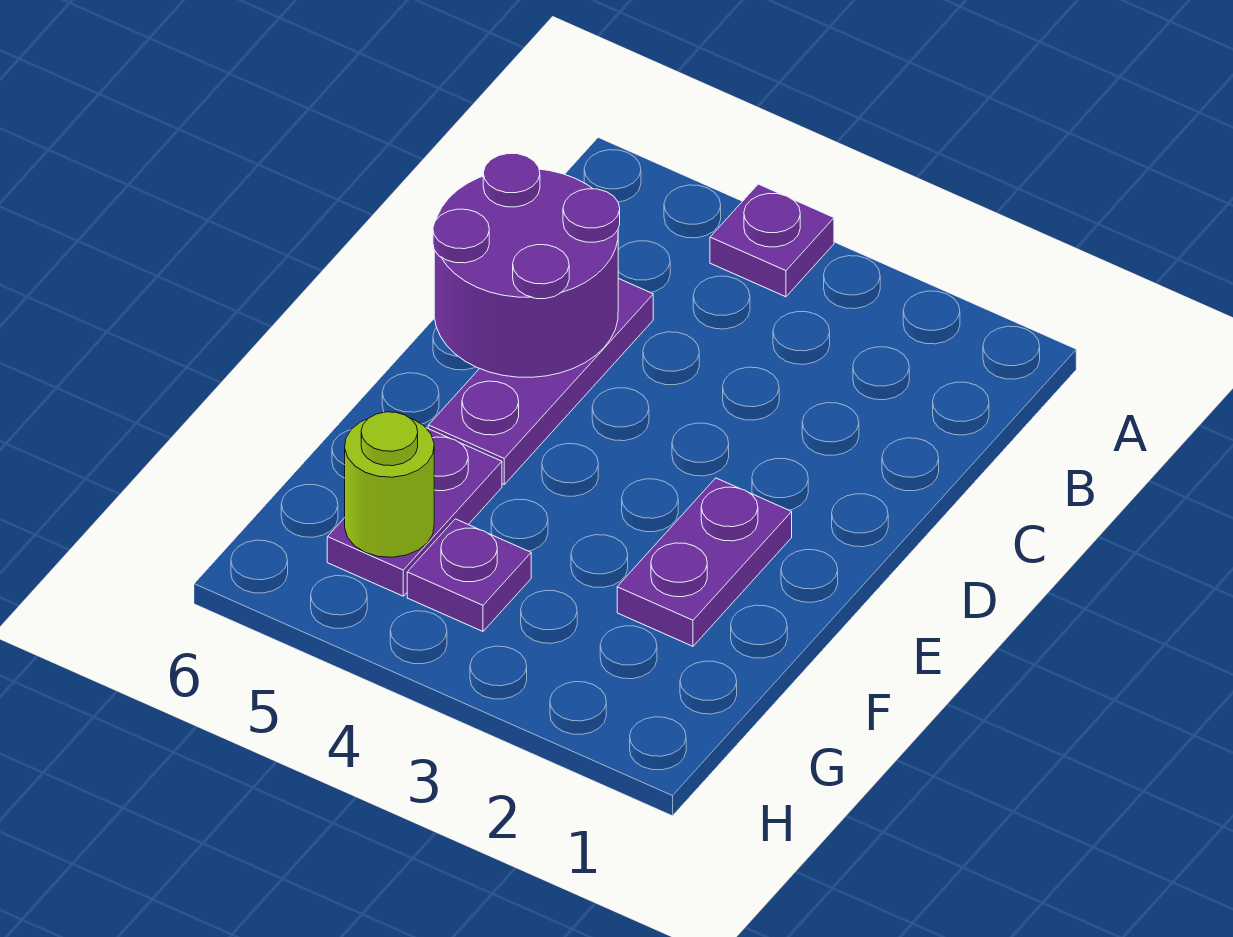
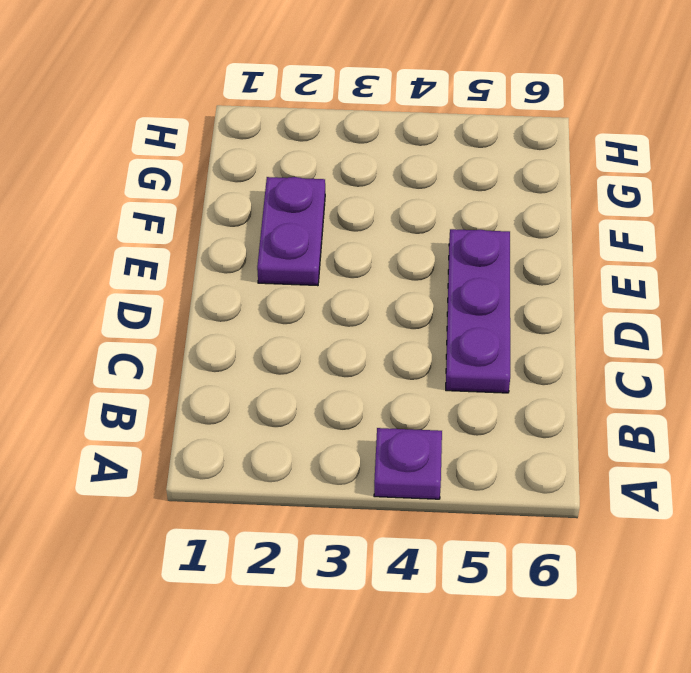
none -> purple 1x2 plate [327,428,502,596]
none -> purple 1x1 plate [407,519,531,631]

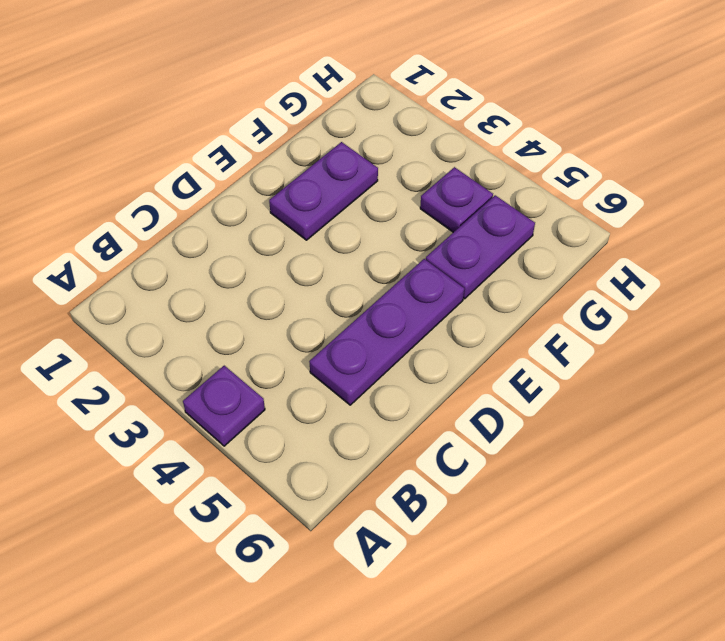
none -> purple 2x2 round brick [433,154,620,377]
none -> lime 1x1 round brick [345,412,434,557]

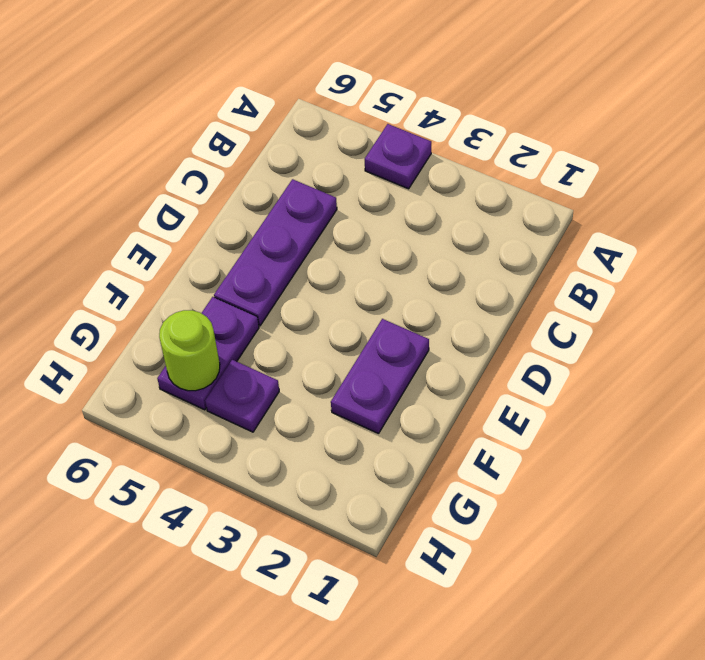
none -> purple 2x2 round brick [433,154,620,377]

